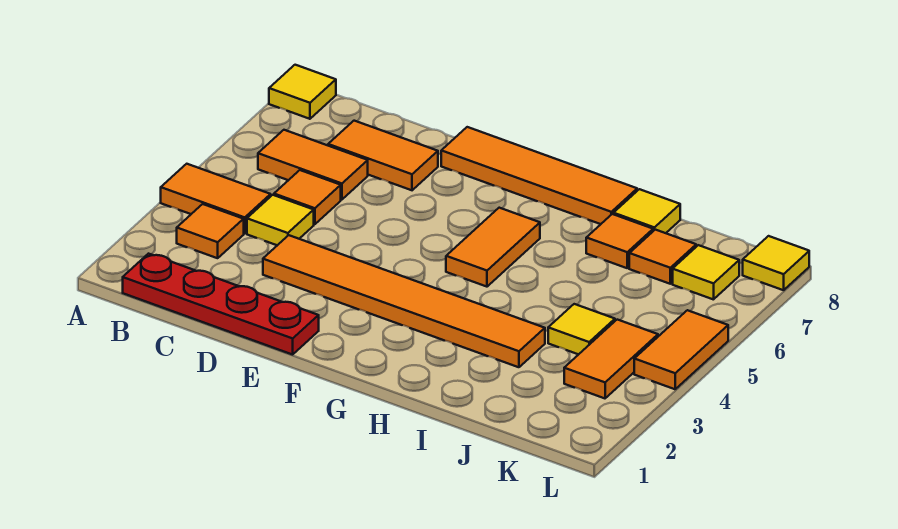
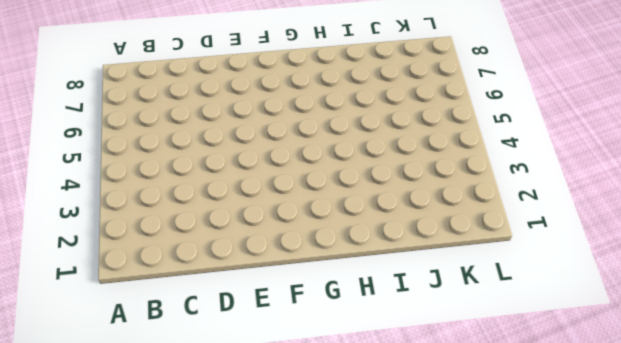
none -> orange 1x2 tile [161,164,271,233]
none -> yellow 1x1 tile [269,65,336,119]
none -> red 1x4 plate [123,254,319,355]

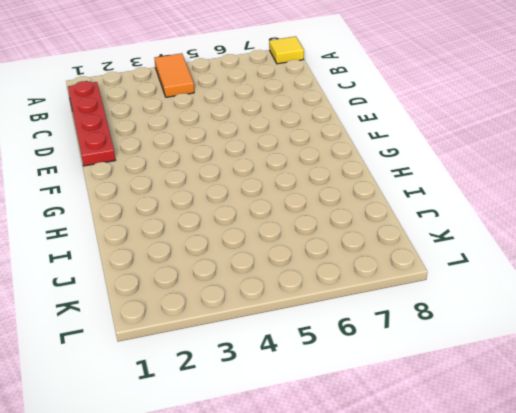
none -> orange 1x1 tile [177,204,244,258]
none -> orange 1x2 tile [258,130,368,200]
none -> yellow 1x1 tile [247,195,314,245]

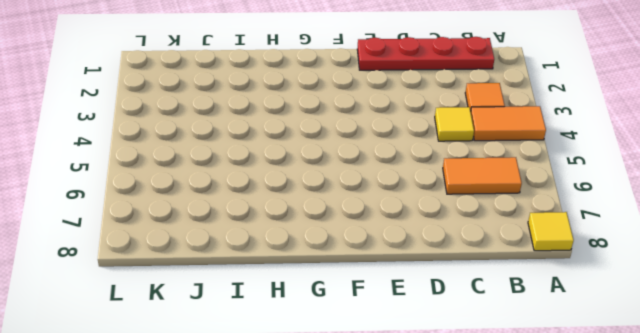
none -> orange 1x1 tile [274,170,341,224]
none -> orange 1x2 tile [328,121,438,190]
none -> orange 1x6 tile [263,235,545,367]

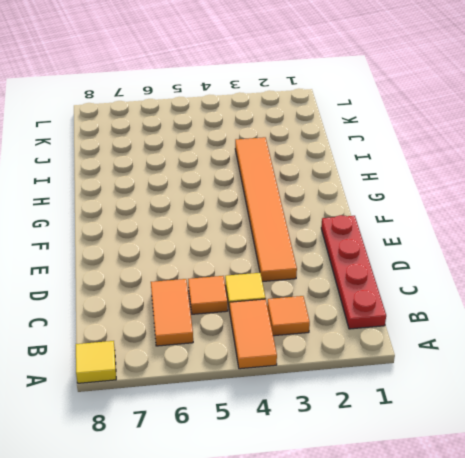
none -> orange 1x2 tile [328,121,438,190]
none -> orange 1x4 tile [441,127,637,224]
none -> orange 1x2 tile [446,208,540,287]

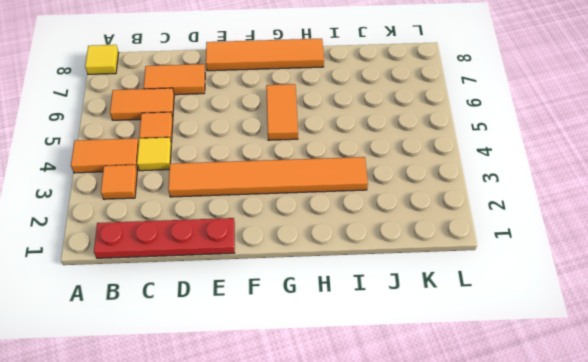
none -> orange 1x1 tile [586,214,653,268]
none -> yellow 1x1 tile [614,189,680,233]
none -> yellow 1x1 tile [548,304,615,354]

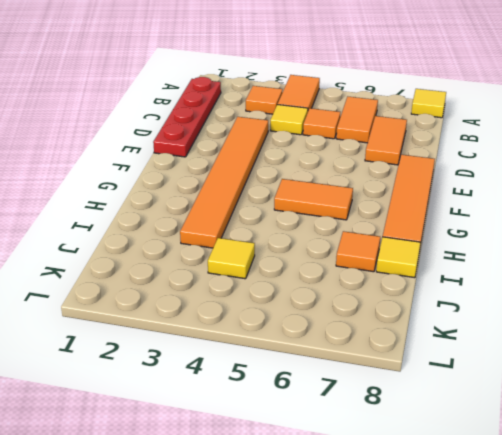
none -> orange 1x1 tile [629,230,696,284]
none -> orange 1x2 tile [564,320,658,398]
none -> yellow 1x1 tile [673,245,739,300]

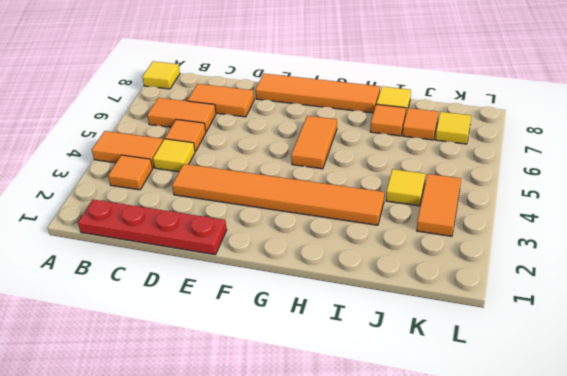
none -> orange 1x2 tile [634,310,728,389]
none -> yellow 1x1 tile [743,236,809,290]

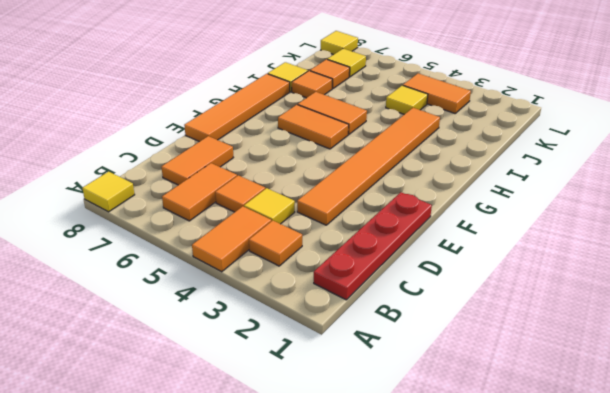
orange 1x2 tile [298,92,367,134] -> orange 1x2 tile moved to [634,310,728,389]

